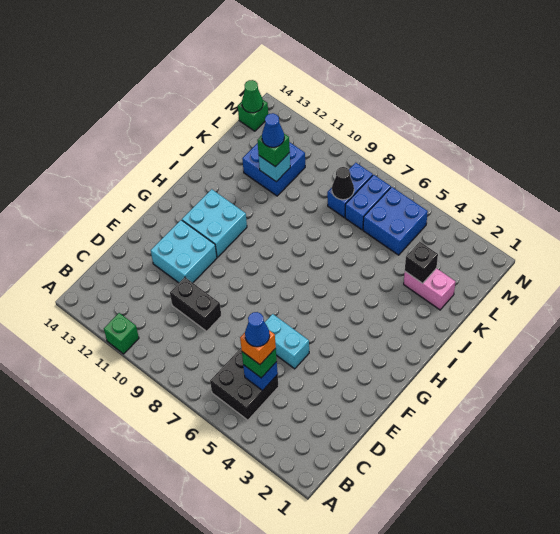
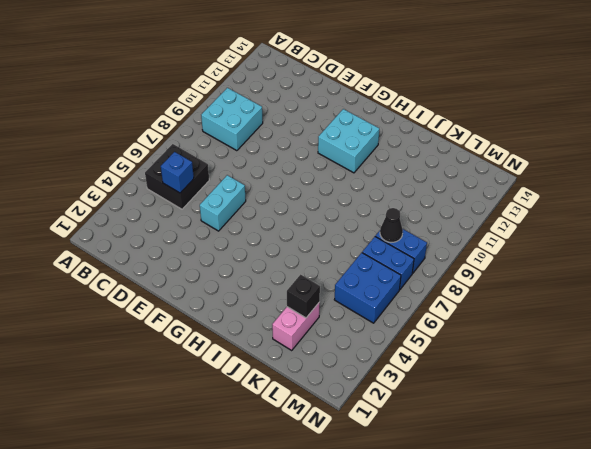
cyan 2x2 brick [201,88,263,151] -> cyan 2x2 brick moved to [151,220,217,283]
none -> green 1x1 brick [104,313,139,354]
none -> black 1x2 brick [170,277,221,331]
none -> blue 2x2 brick [242,142,305,196]

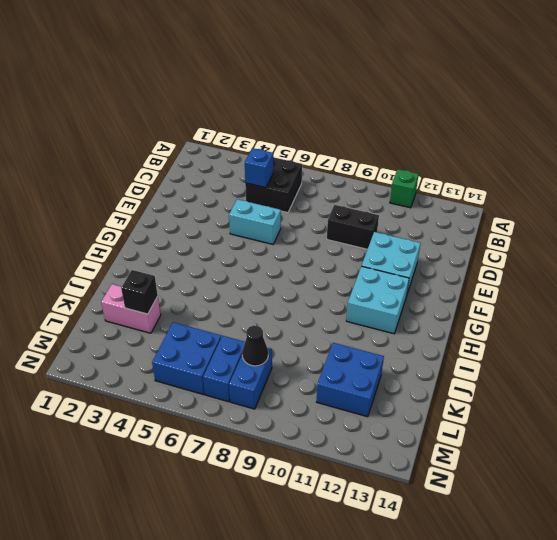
none -> green 1x1 brick [238,100,268,131]
none -> cyan 1x1 brick [259,153,290,182]
none -> green 1x1 cone [242,80,263,113]

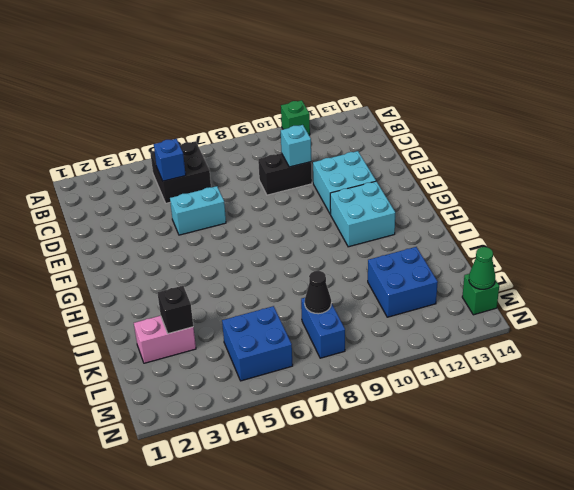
cyan 1x1 brick [281,125,311,167] -> cyan 1x1 brick moved to [259,153,290,182]
none -> blue 1x2 brick [345,175,391,230]
none -> green 1x1 brick [242,348,277,378]
none -> green 1x1 brick [257,134,290,167]

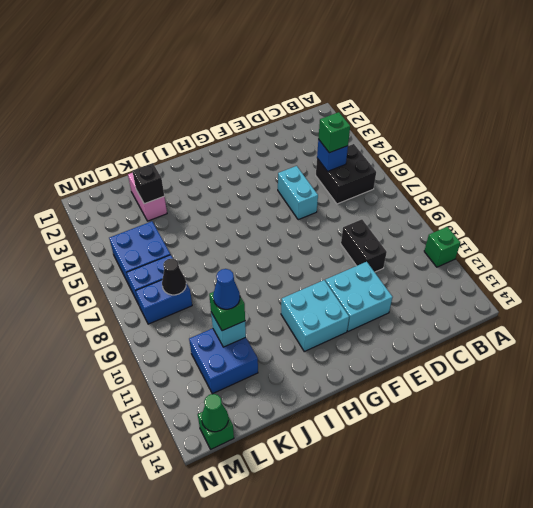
none -> orange 1x1 brick [240,330,276,364]
none -> blue 1x1 cone [245,312,270,347]

